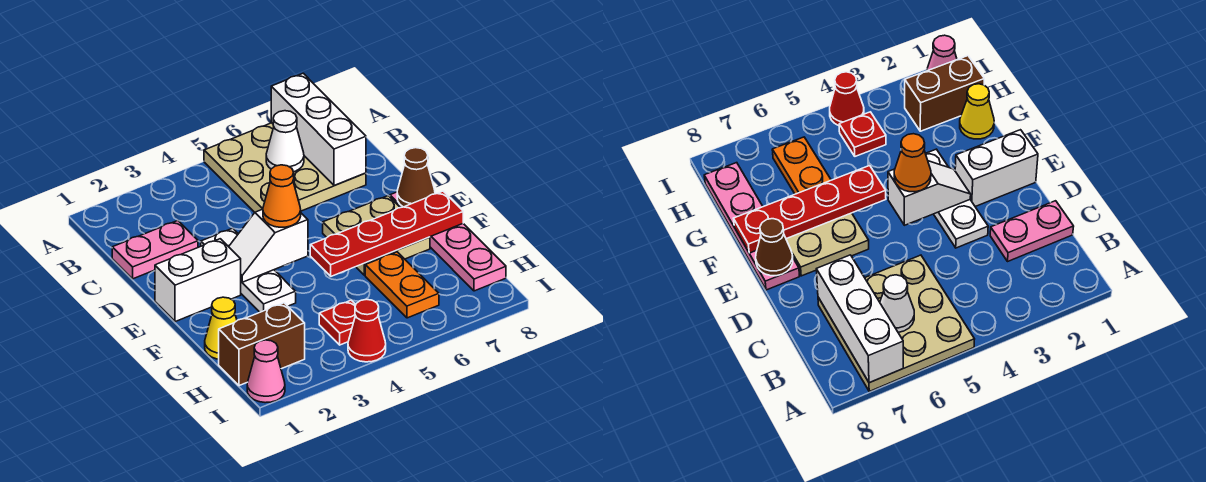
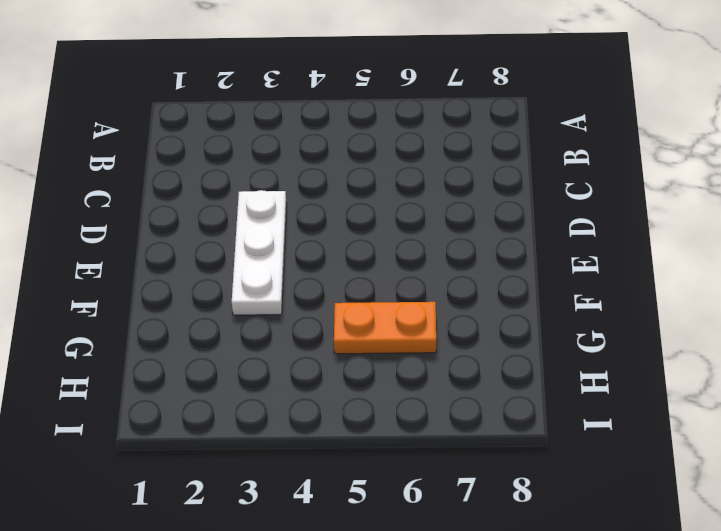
orange 1x2 plate [334,302,436,354] -> orange 1x2 plate turned to [365,252,439,318]
none -> tan 3x3 plate [204,123,366,212]
none -> pink 1x2 plate [112,221,198,279]
none -> white 1x2 brick [155,239,241,322]

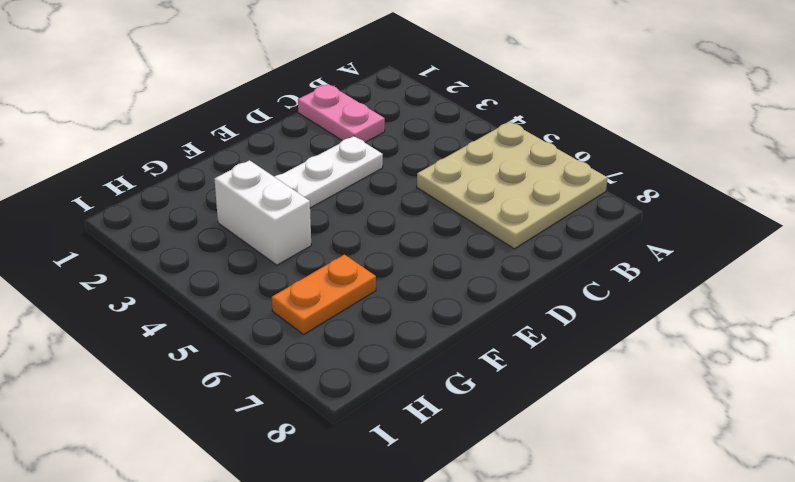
white 1x2 brick [214,160,311,265] -> white 1x2 brick moved to [155,239,241,322]
none -> tan 2x2 plate [323,196,430,275]
none -> pink 1x4 plate [390,192,506,291]
none -> yellow 1x1 cone [205,297,237,359]

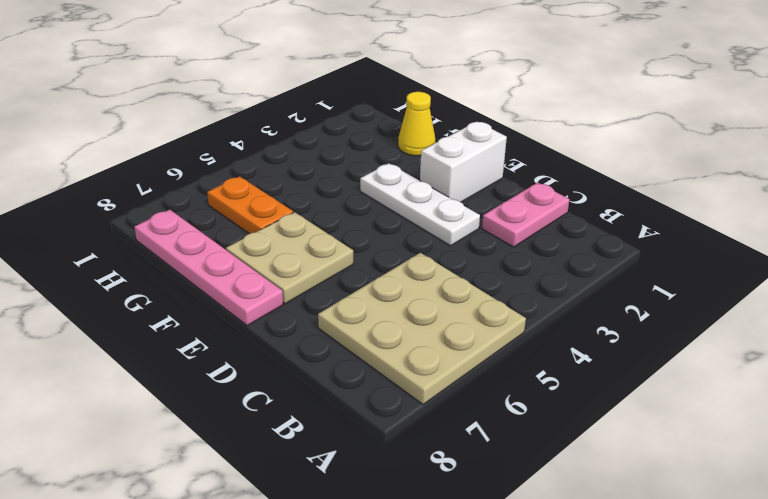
none -> brown 1x2 brick [219,303,305,386]
none -> red 1x1 plate [319,300,356,345]
none -> pink 1x1 cone [247,340,285,403]

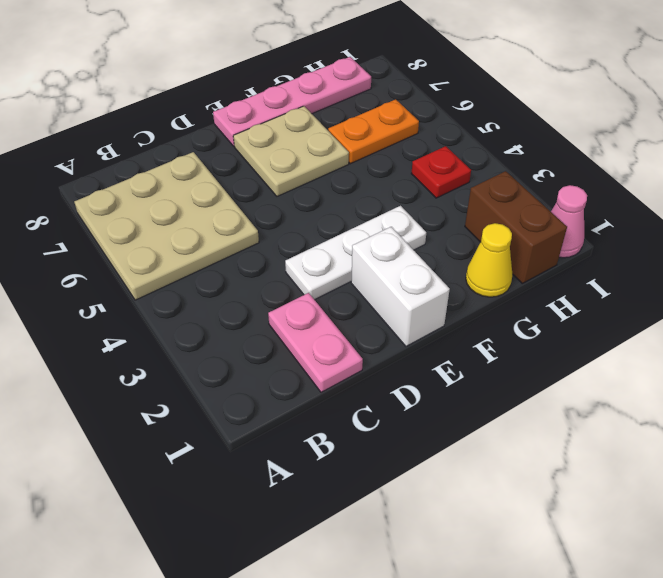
none -> red 1x1 cone [348,299,386,362]
none -> white 1x3 brick [271,73,366,186]
none -> white 1x1 cone [266,111,304,172]

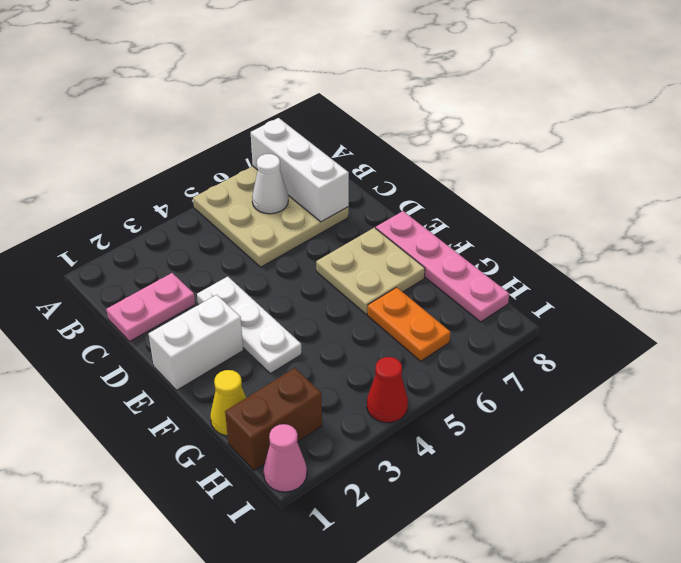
none -> red 1x1 plate [319,300,356,345]
none -> white 1x2 slope [229,209,308,282]
none -> brown 1x1 cone [397,148,435,207]

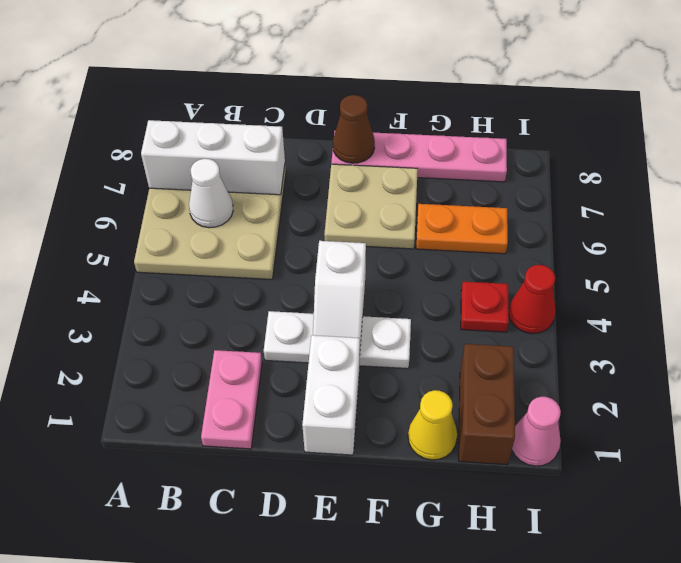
none -> red 1x4 plate [310,191,463,276]
none -> orange 1x1 cone [263,165,301,227]

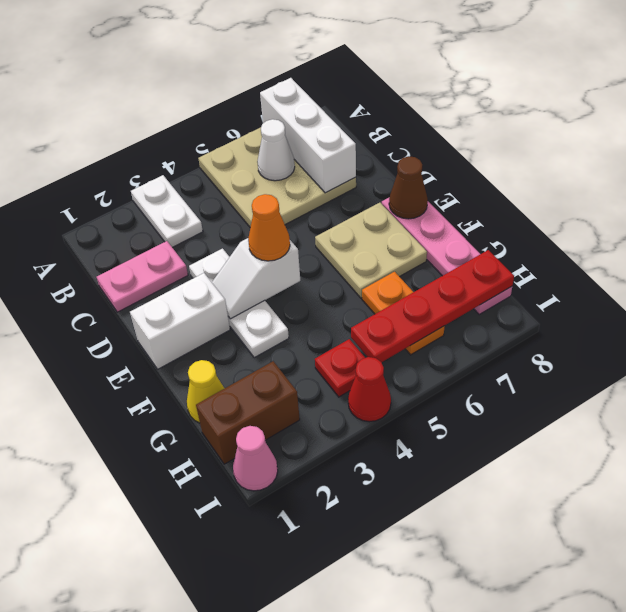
white 1x2 plate [131,175,203,247] -> none
red 1x4 plate [351,250,514,362] -> red 1x4 plate moved to [310,191,463,276]

